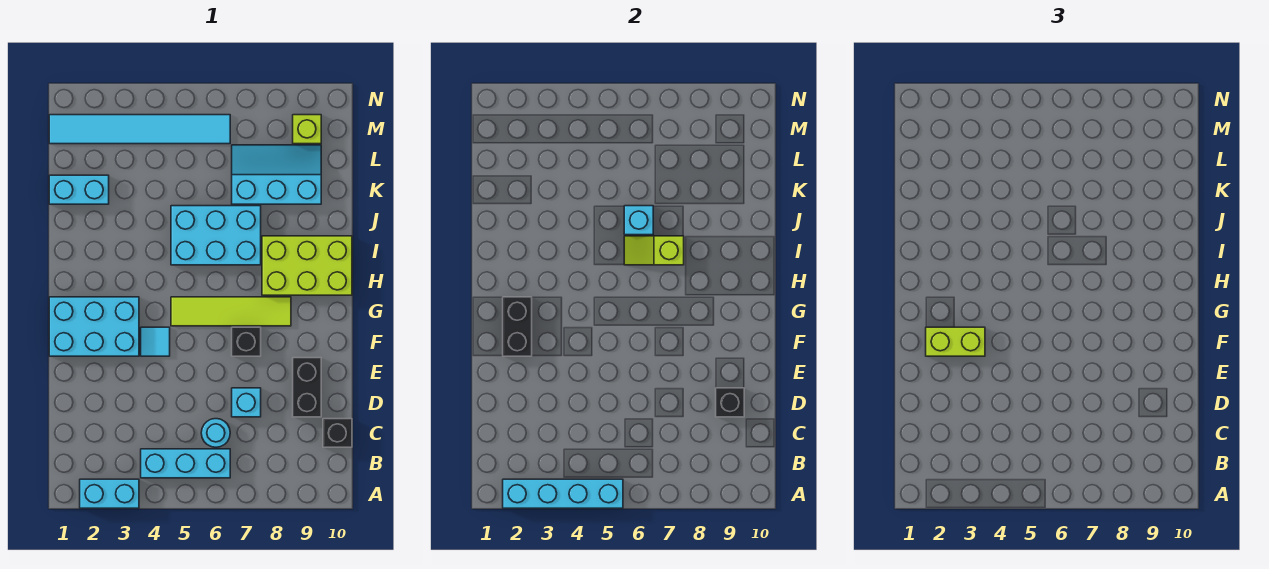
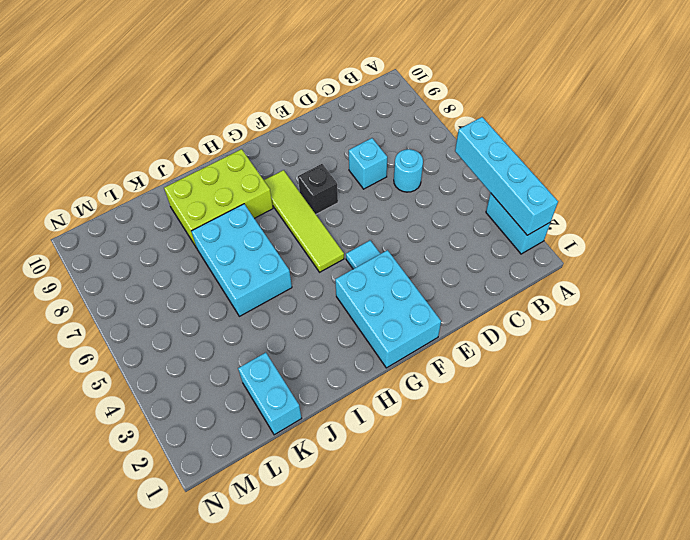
lime 2x3 brick [164,149,273,248] -> lime 2x3 brick turned to [262,236,352,295]
none -> cyan 1x3 brick [141,449,230,478]
none -> black 1x1 brick [323,419,352,447]
none -> black 1x2 brick [293,358,321,417]

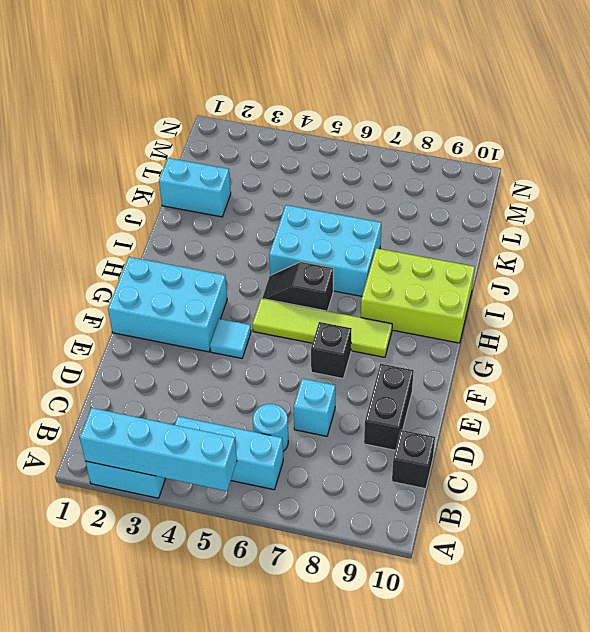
black 1x2 slope [262,262,333,311] -> none
none -> cyan 2x3 slope [232,145,321,204]
none -> cyan 1x6 tile [49,115,230,144]
none -> lime 1x1 brick [293,115,321,144]

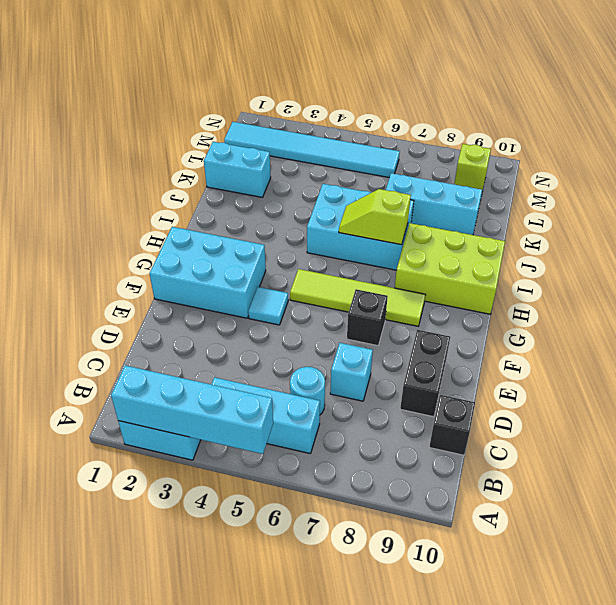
none -> black 1x1 brick [716,388,744,417]
none -> black 1x2 brick [503,297,532,356]
none -> cyan 1x1 brick [624,206,653,235]

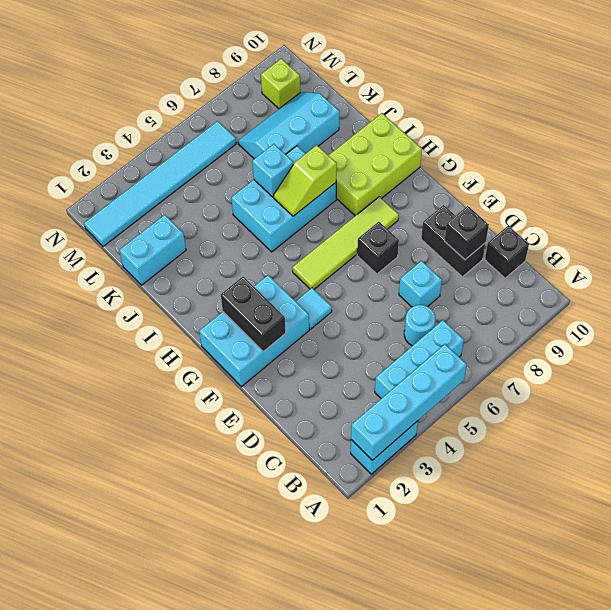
none -> lime 1x2 brick [926,327,985,356]

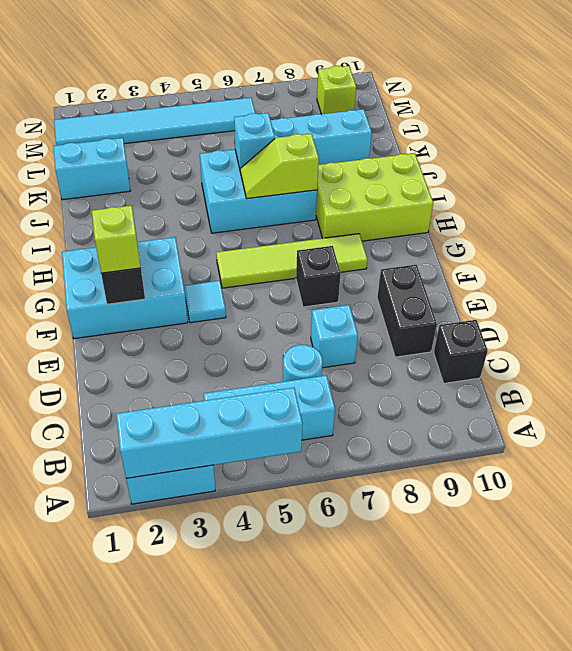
lime 1x1 brick [92,206,141,273] -> lime 1x2 brick [926,327,985,356]
none -> black 1x1 brick [716,388,744,417]

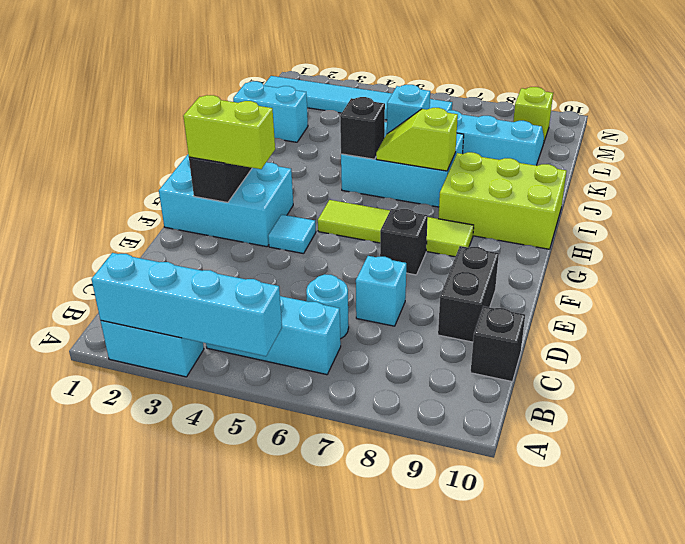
black 1x1 brick [340,97,385,159] -> black 1x1 brick moved to [716,388,744,417]

